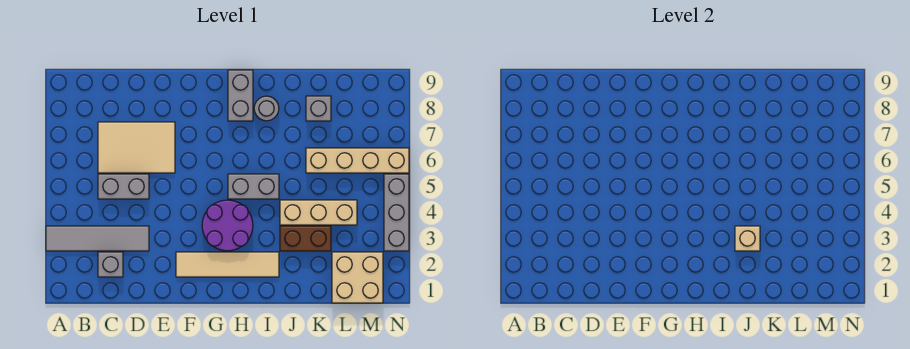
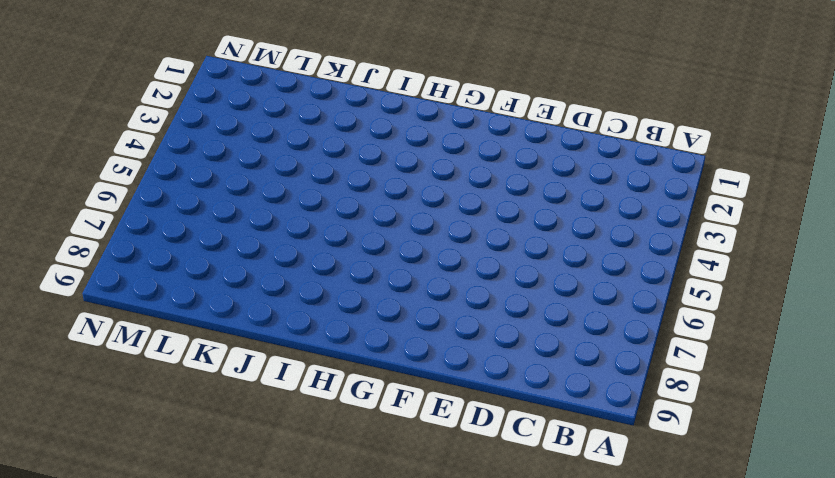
none -> grey 1x4 tile [46,226,149,251]
none -> grey 1x1 brick [98,252,123,277]
none -> grey 1x2 brick [98,174,149,199]

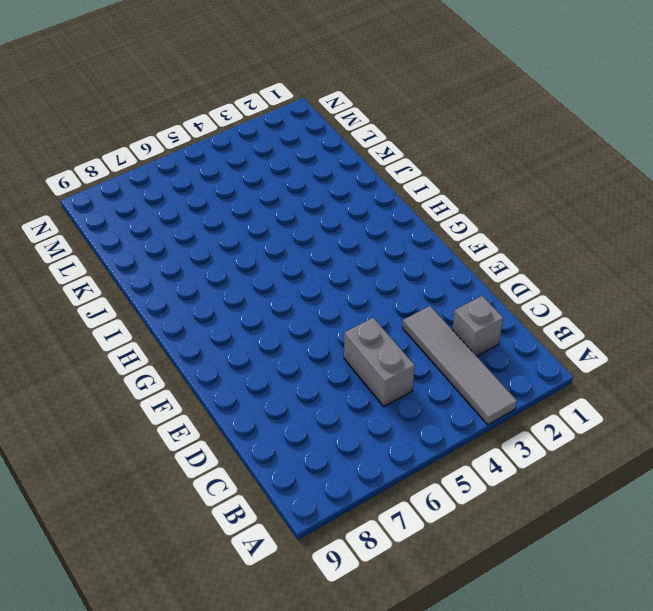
none -> tan 2x3 tile [98,122,175,173]
none -> tan 1x4 tile [176,252,279,277]
none -> purple 2x2 round brick [202,200,253,251]

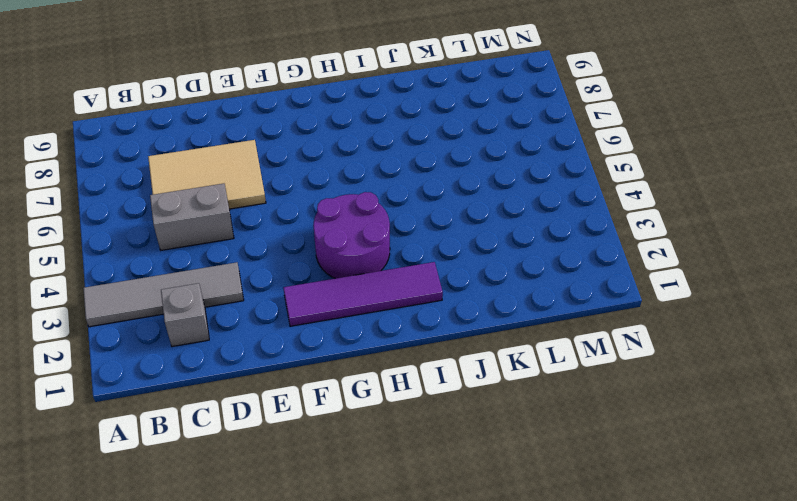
purple 1x4 tile [283,262,443,326] -> tan 1x4 tile [176,252,279,277]
none -> grey 1x2 brick [228,174,279,199]
none -> grey 1x2 brick [228,70,253,121]
none -> grey 1x1 round brick [254,96,279,121]

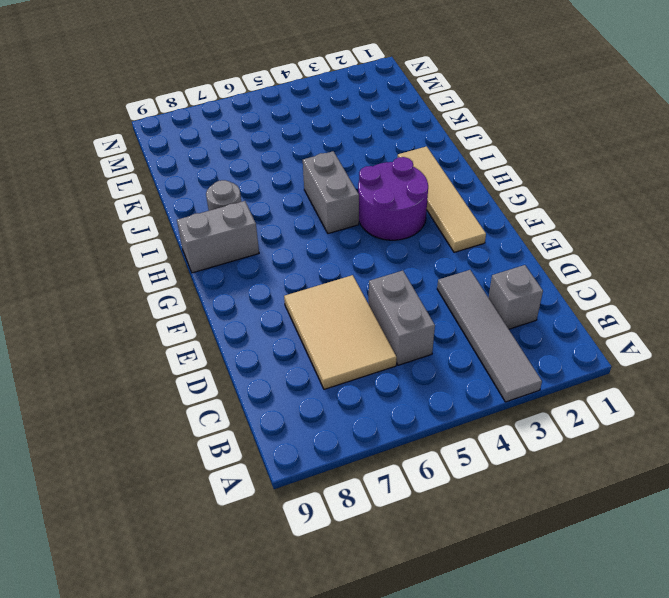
none -> brown 1x2 brick [280,226,331,251]
none -> tan 1x3 brick [280,200,357,225]
none -> tan 1x4 brick [306,148,409,173]

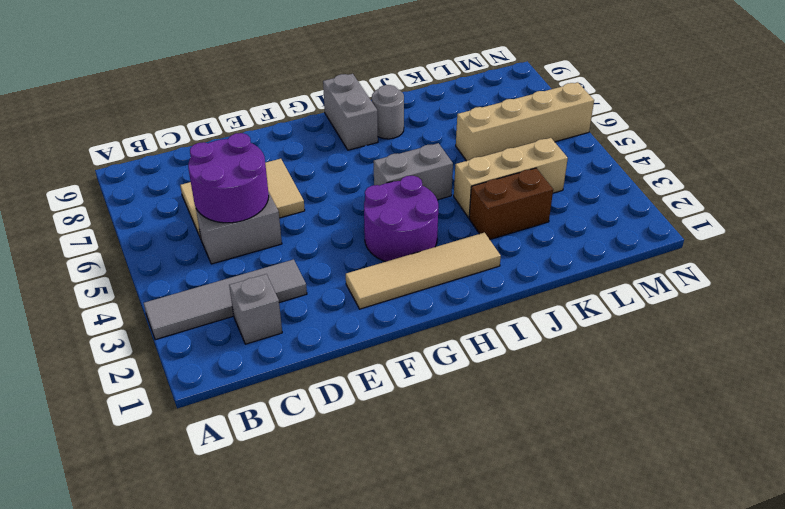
purple 2x2 round brick [188,133,269,223] -> none
none -> grey 1x1 brick [306,96,331,121]
none -> tan 2x2 brick [332,252,383,303]
none -> grey 1x3 brick [384,174,409,251]

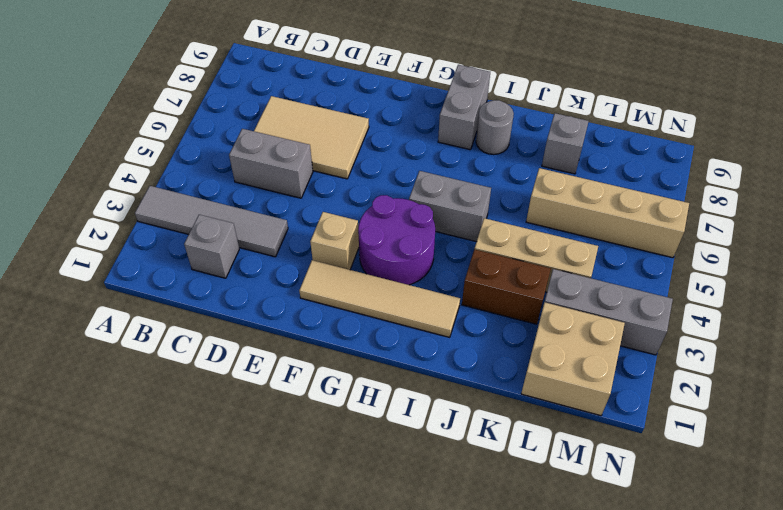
tan 1x1 brick [310,212,359,270] -> tan 1x1 brick moved to [735,226,760,251]
grey 1x3 brick [545,269,673,355] -> grey 1x3 brick turned to [384,174,409,251]

